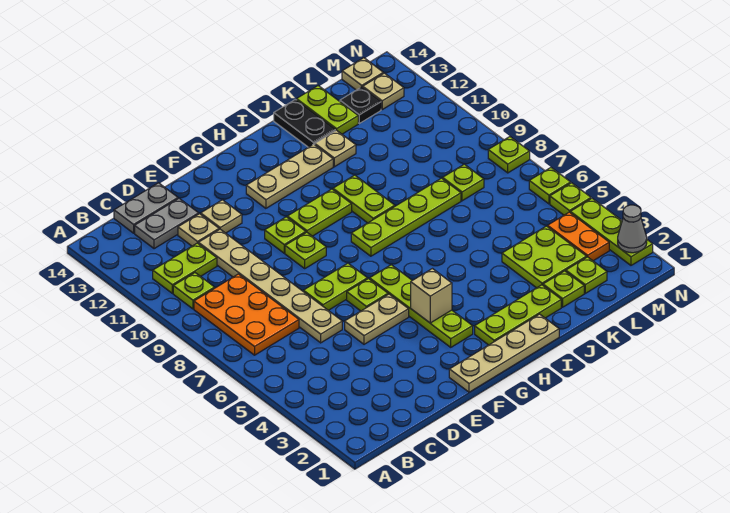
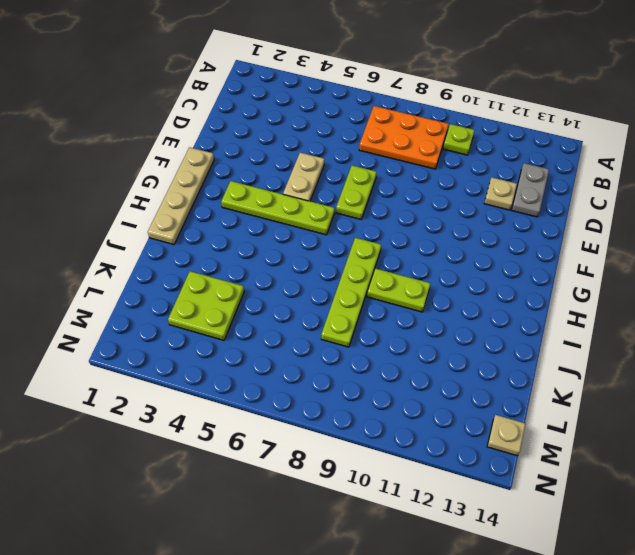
none -> lime 1x2 plate [153,243,217,293]
none -> grey 1x2 plate [114,183,178,233]
none -> tan 1x6 plate [198,229,342,343]
none -> tan 1x1 plate [201,200,242,233]

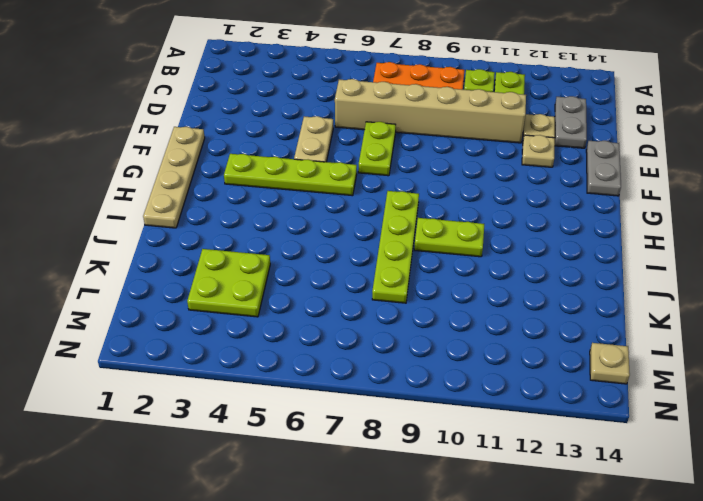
tan 1x6 brick [335,79,526,143] -> tan 1x6 plate [198,229,342,343]
grey 1x2 plate [586,141,621,196] -> grey 1x2 plate moved to [114,183,178,233]
none -> lime 1x1 plate [347,279,388,311]
none -> lime 1x1 plate [285,232,326,268]
none -> lime 1x1 plate [265,217,306,253]
none -> lime 1x2 plate [287,189,352,236]

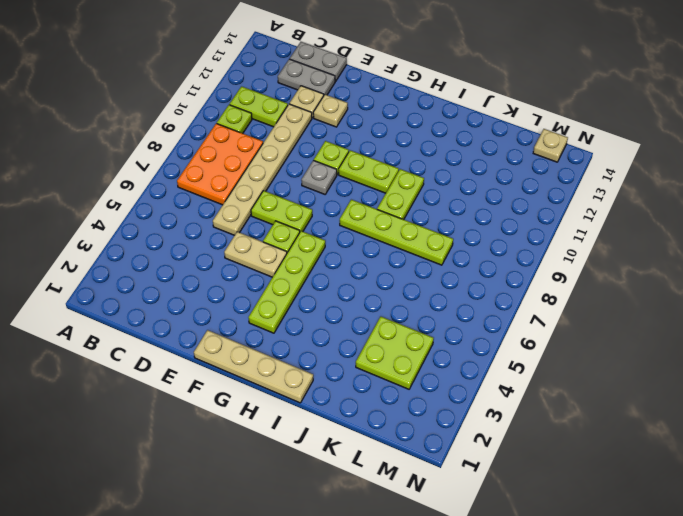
grey 1x1 plate [301,160,337,194] -> lime 1x1 plate [285,232,326,268]
none -> tan 1x3 plate [246,144,333,208]
none -> lime 1x3 plate [475,285,561,345]
none -> tan 1x1 plate [315,130,356,167]
none -> black 1x2 plate [274,99,336,147]

